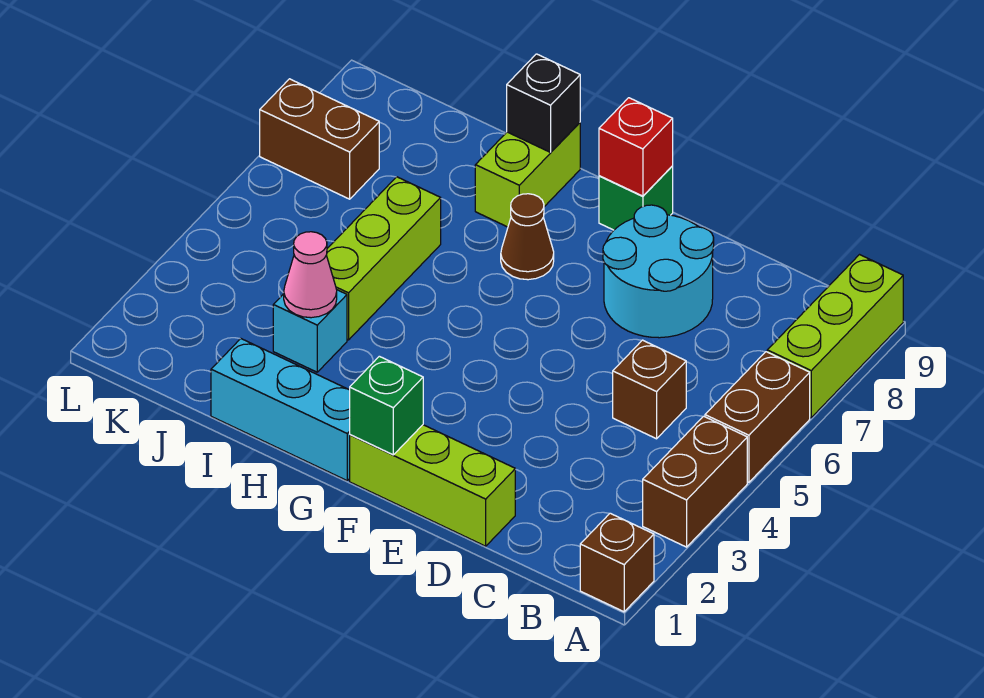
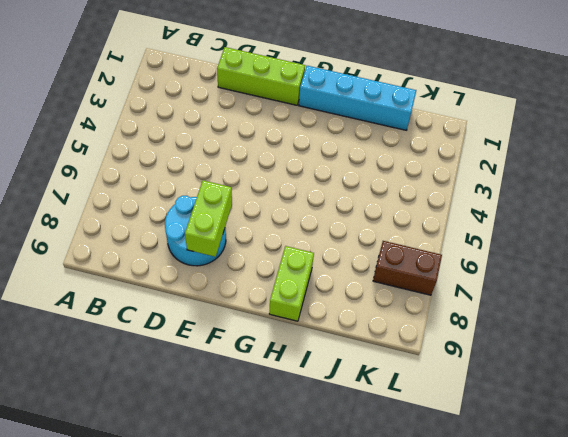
lime 1x2 brick [185,180,232,257] -> none
cyan 1x4 brick [299,66,416,130] -> cyan 1x3 brick [211,339,350,480]
none -> brown 1x1 brick [580,513,654,612]
none -> brown 1x2 brick [643,416,747,547]
none -> brown 1x2 brick [705,352,810,482]

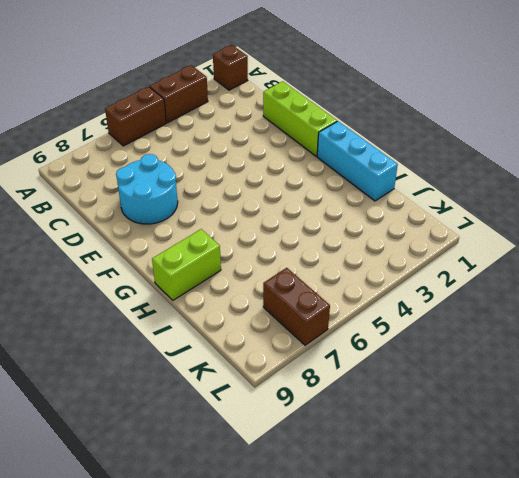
none -> lime 1x3 brick [767,255,903,418]
none -> brown 1x1 brick [613,340,686,439]
none -> green 1x1 brick [599,166,673,230]

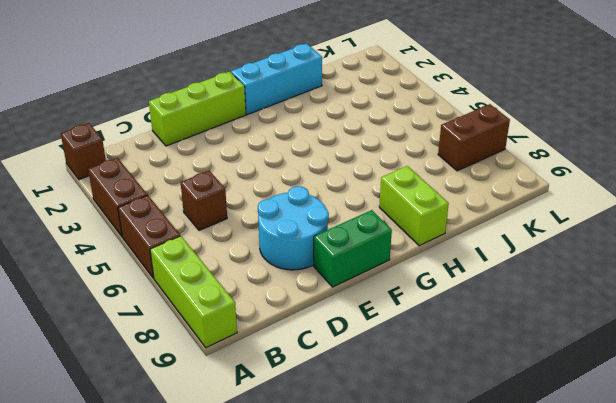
green 1x2 brick [314,210,392,287] -> green 1x1 brick [599,166,673,230]
none -> brown 1x1 cone [501,194,554,280]
none -> cyan 1x1 brick [273,290,347,372]
none -> lime 1x3 brick [327,177,441,340]

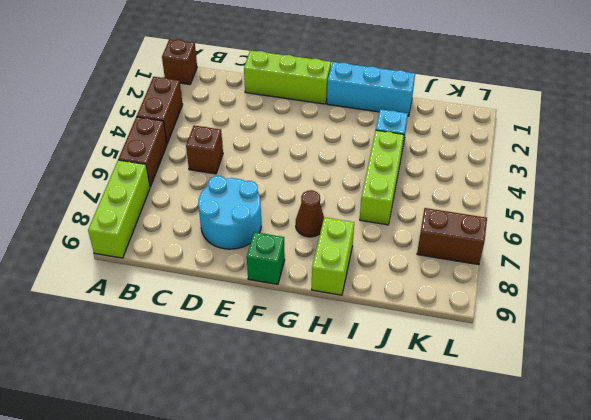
none -> green 1x1 brick [350,356,423,455]
none -> red 1x1 brick [599,98,673,196]
none -> black 1x1 brick [507,54,580,152]

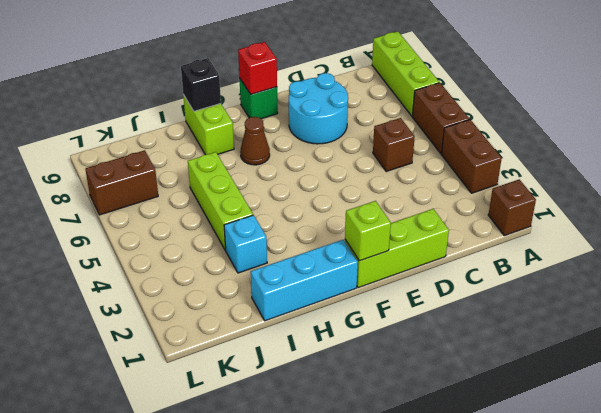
lime 1x1 brick [345,201,391,261] -> green 1x1 brick [350,356,423,455]
none -> pink 1x1 cone [284,232,337,318]

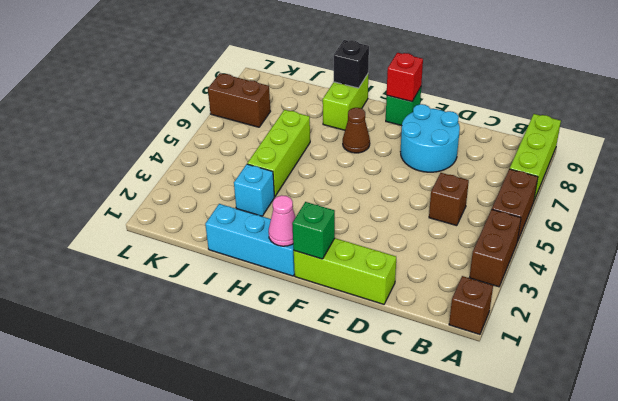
pink 1x1 cone [269,195,296,246] -> pink 1x1 cone moved to [284,232,337,318]

